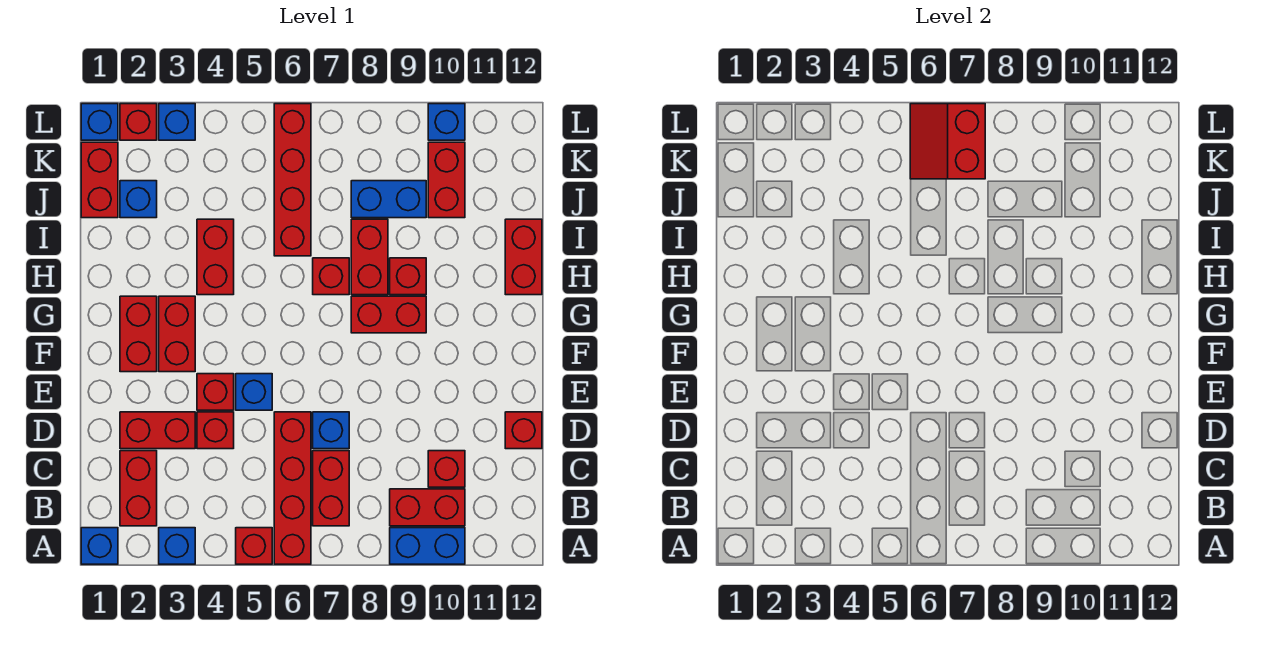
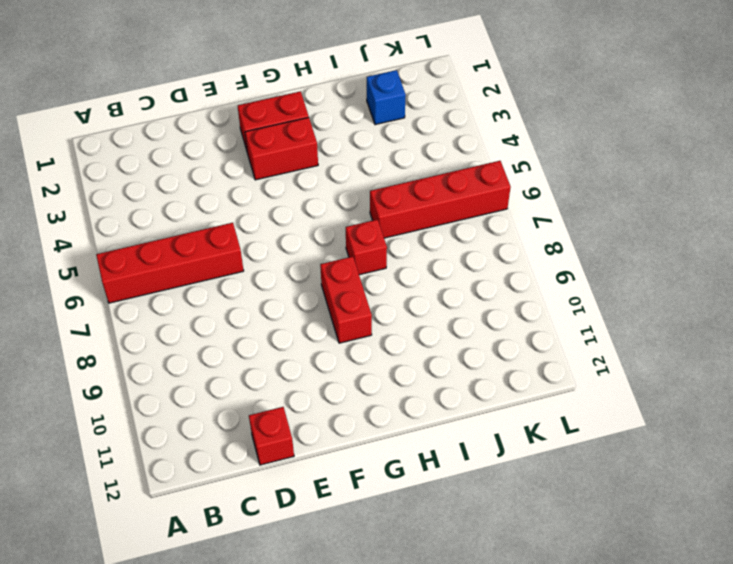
none -> blue 1x1 brick [81,528,118,564]
none -> blue 1x1 brick [159,528,195,564]
none -> red 1x1 brick [236,528,272,564]
none -> blue 1x2 brick [390,528,465,564]

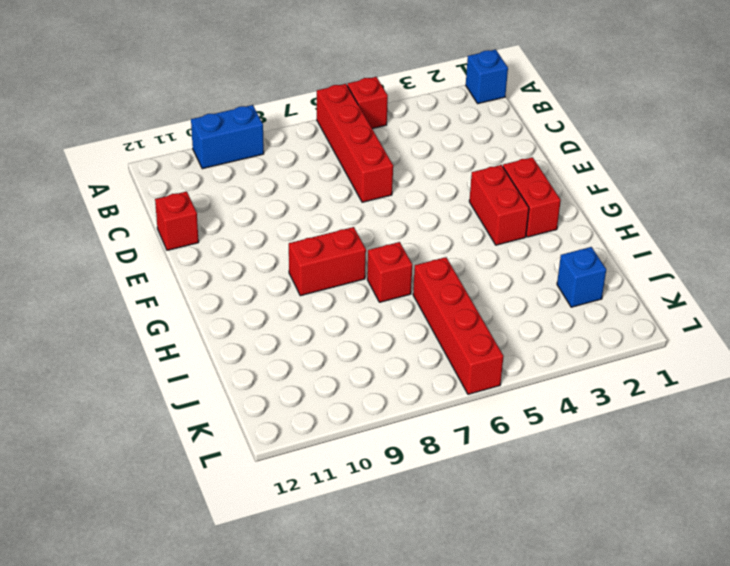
none -> blue 1x1 brick [159,528,195,564]
none -> red 1x2 brick [120,451,157,526]
none -> red 1x2 brick [313,451,349,526]
none -> red 1x2 brick [390,489,465,526]

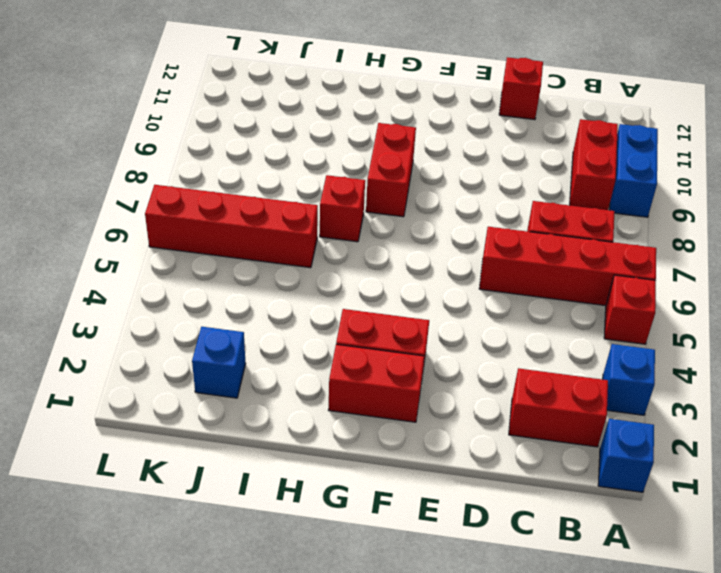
none -> red 1x1 brick [428,451,465,487]
none -> red 1x2 brick [120,412,195,449]
none -> red 1x1 brick [197,412,234,449]
none -> blue 1x1 brick [313,412,349,449]

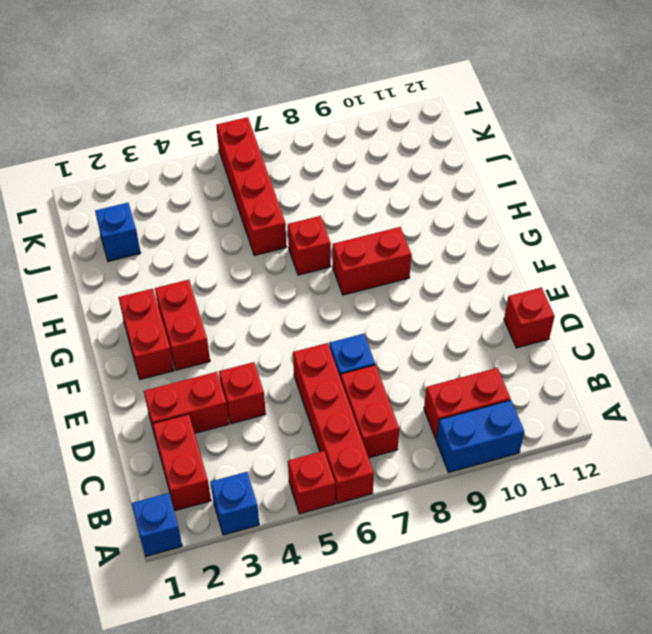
none -> red 1x1 brick [428,451,465,487]
none -> red 1x1 brick [197,374,234,410]
none -> blue 1x1 brick [236,374,272,410]
none -> red 1x2 brick [197,219,234,295]

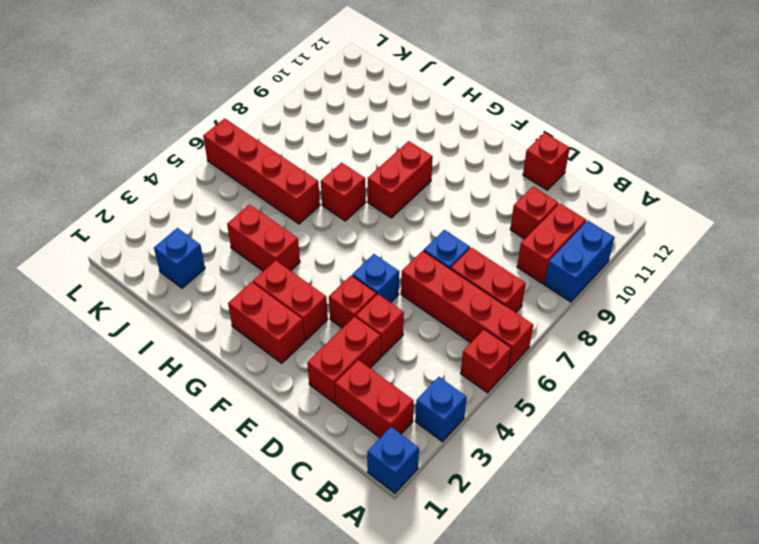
none -> red 1x2 brick [351,219,388,295]
none -> red 1x1 brick [390,258,426,295]
none -> red 1x2 brick [505,219,542,295]
none -> red 1x2 brick [81,142,118,218]

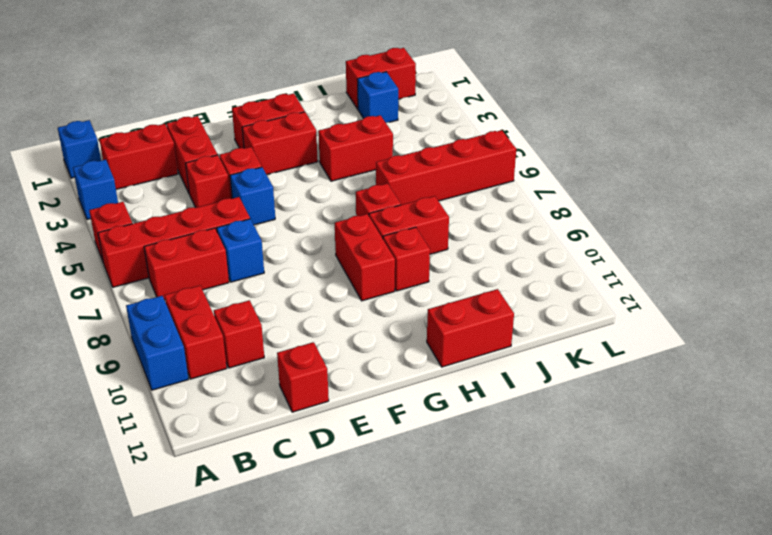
none -> blue 1x2 brick [351,181,426,218]
none -> red 1x2 brick [428,142,465,218]
none -> blue 1x1 brick [81,104,118,140]
none -> red 1x1 brick [120,104,157,140]

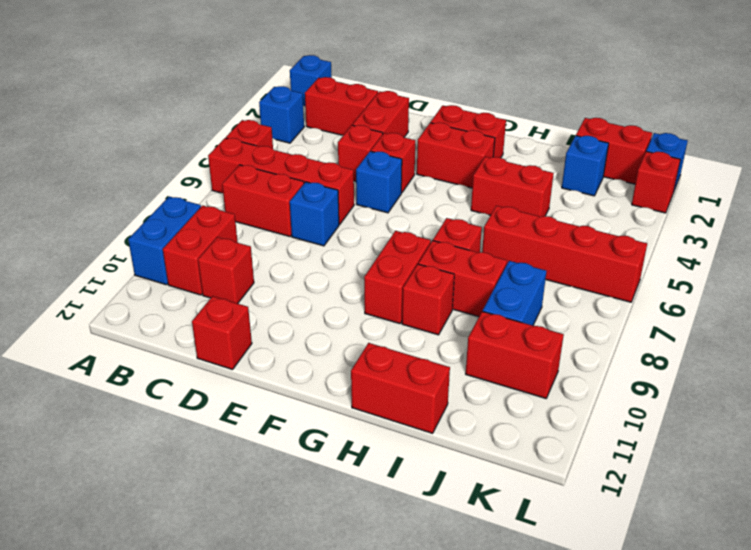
none -> blue 1x1 brick [159,104,195,140]
none -> blue 1x1 brick [428,104,465,140]
none -> red 2x2 slope [910,104,985,179]

